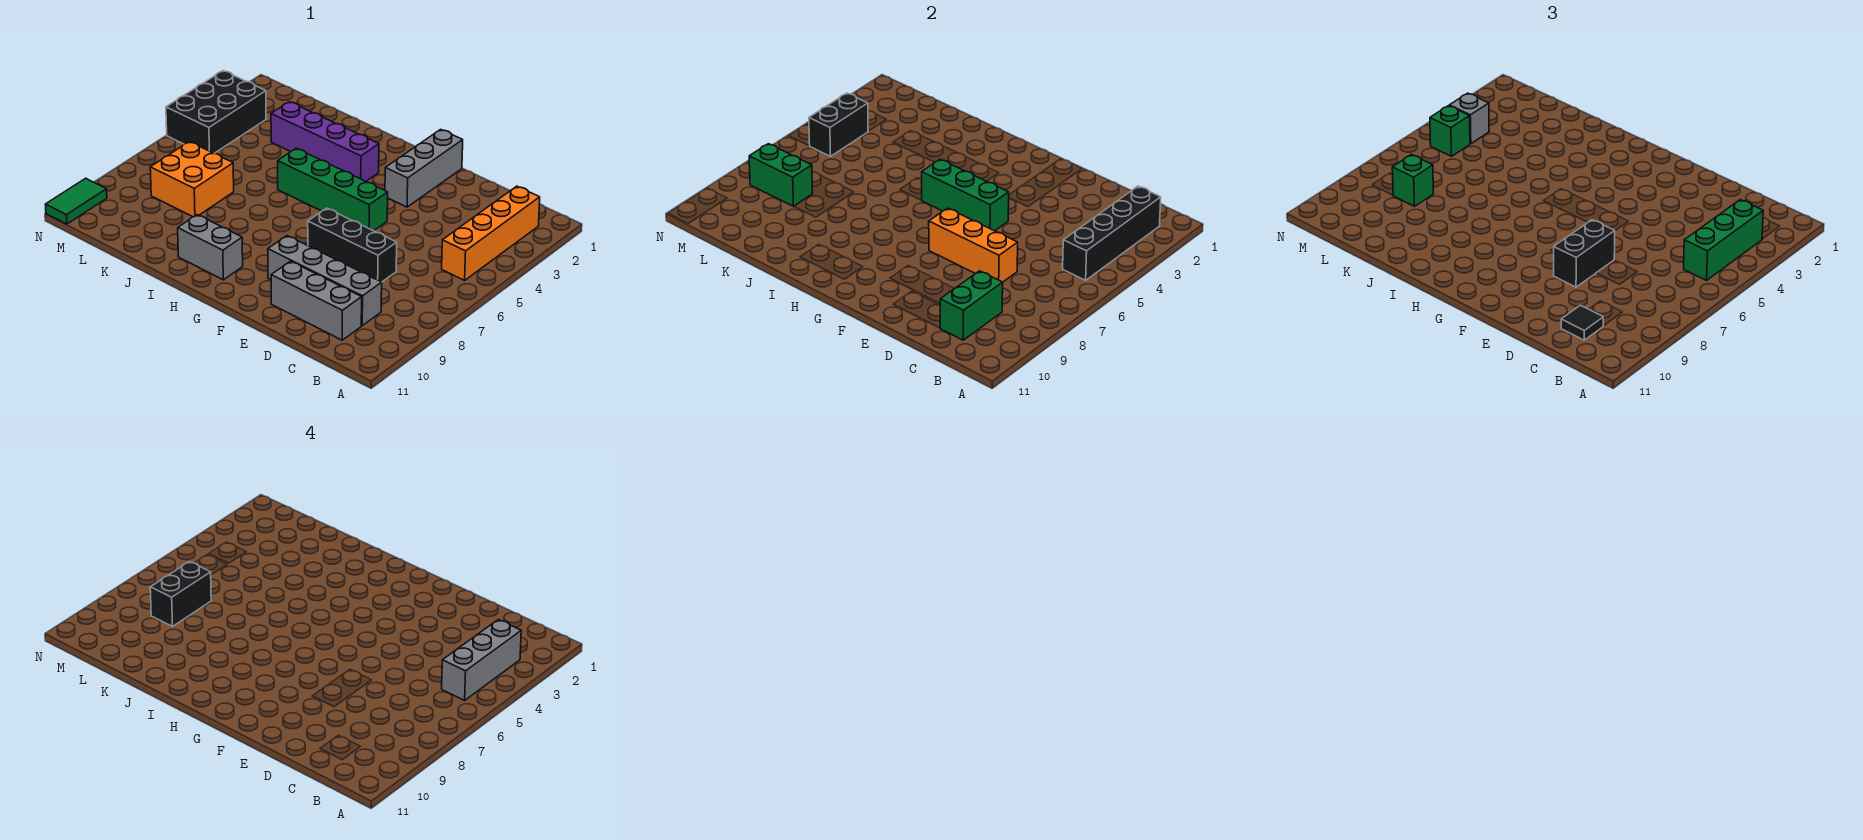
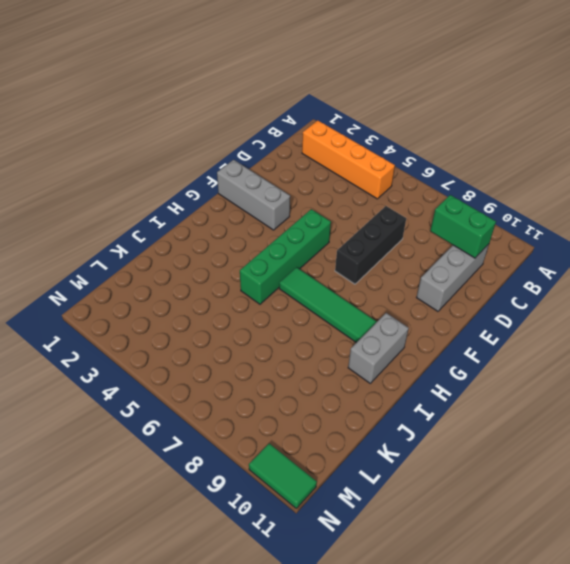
green 1x4 tile [279,267,377,343] -> none
none -> grey 1x4 brick [268,236,382,325]
none -> purple 1x4 brick [271,102,379,181]
none -> orange 2x2 brick [150,142,234,217]

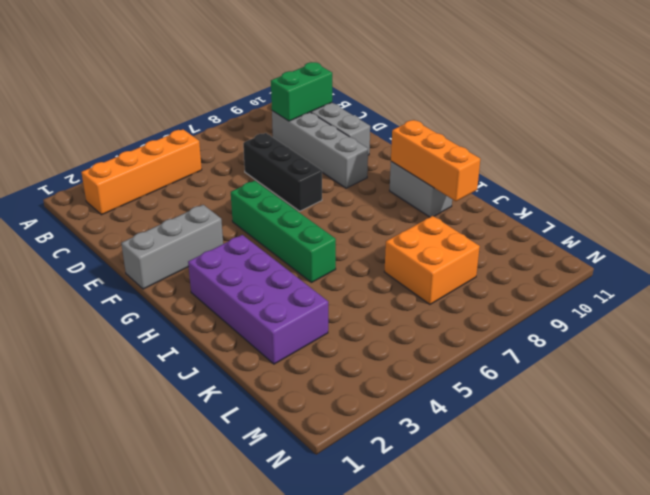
purple 2x4 brick [188,235,328,364] -> purple 1x4 brick [271,102,379,181]
orange 1x3 brick [391,120,480,201] -> orange 1x3 brick moved to [929,208,1018,282]
none -> black 2x3 brick [166,71,266,153]
none -> green 1x2 tile [46,178,107,224]
none -> black 1x4 brick [1063,186,1161,280]

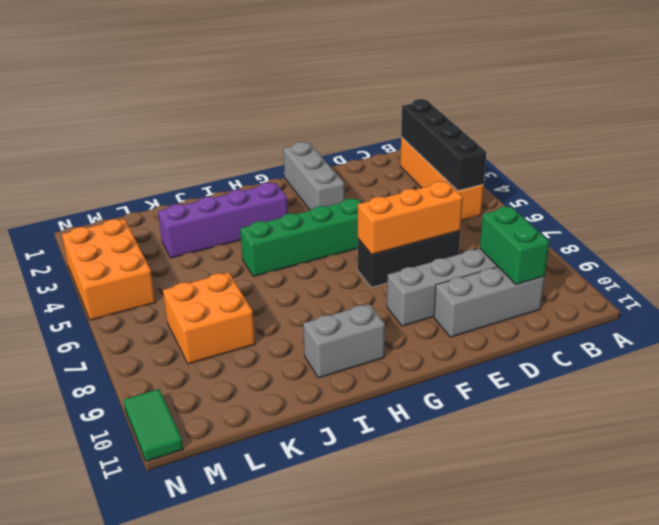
orange 2x3 brick [62,219,156,320] -> black 2x3 brick [166,71,266,153]
none -> green 1x3 brick [922,159,1009,231]
none -> green 1x2 brick [749,144,813,206]
none -> black 1x2 brick [809,93,868,156]

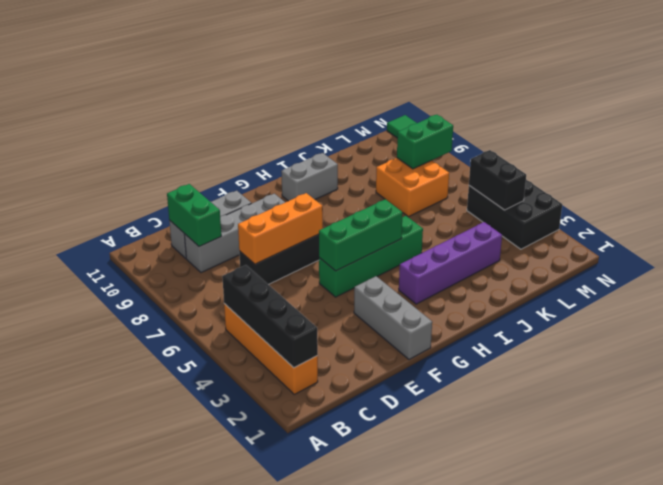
none -> green 1x3 brick [1684,200,1763,280]
none -> black 1x1 tile [1561,305,1603,340]
none -> black 1x2 brick [1554,220,1615,287]

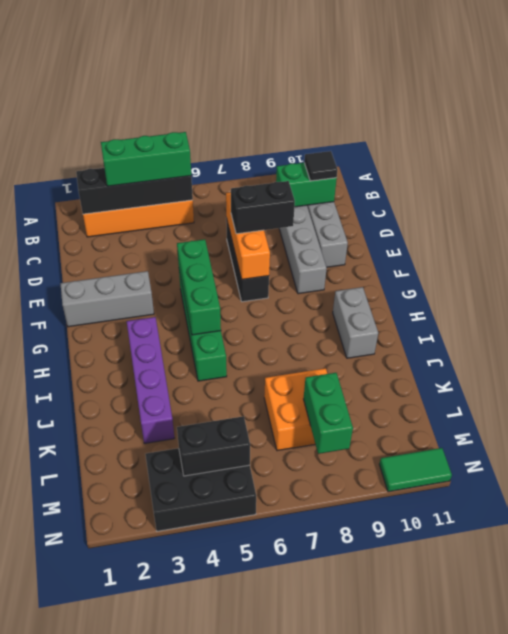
none -> green 1x1 brick [1392,155,1434,206]
none -> grey 1x1 brick [1449,93,1489,144]
none -> green 1x1 brick [1430,106,1470,156]

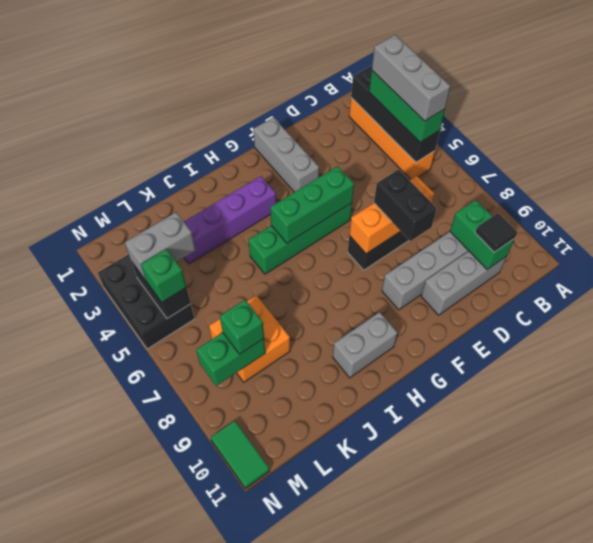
grey 1x2 brick [125,212,196,280] -> grey 1x1 brick [1449,93,1489,144]
none -> black 1x2 brick [150,562,211,626]

